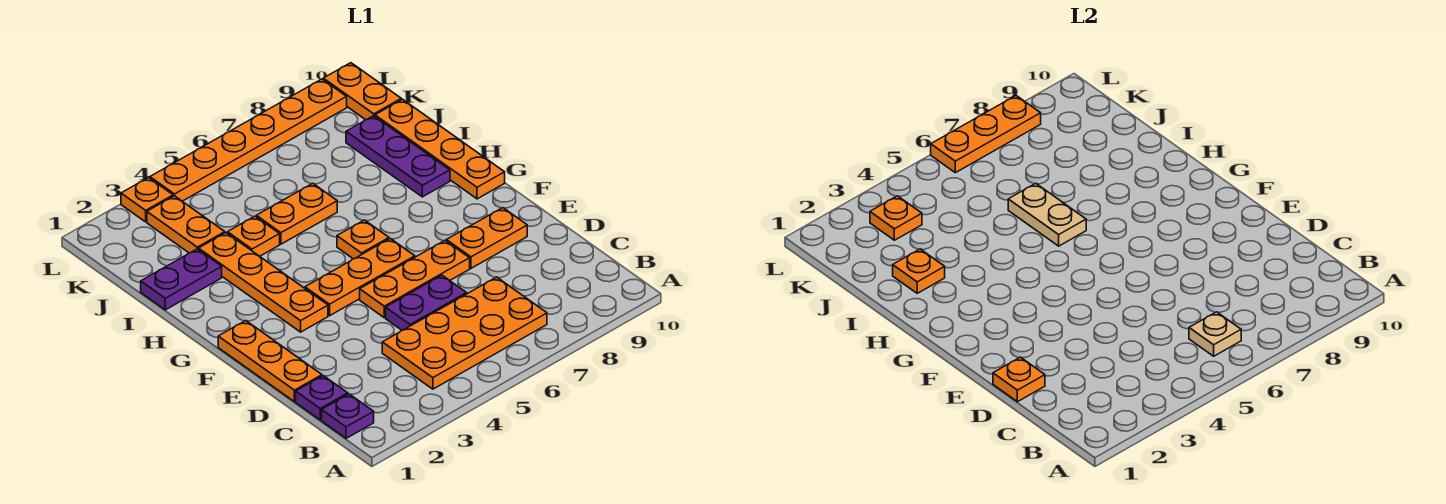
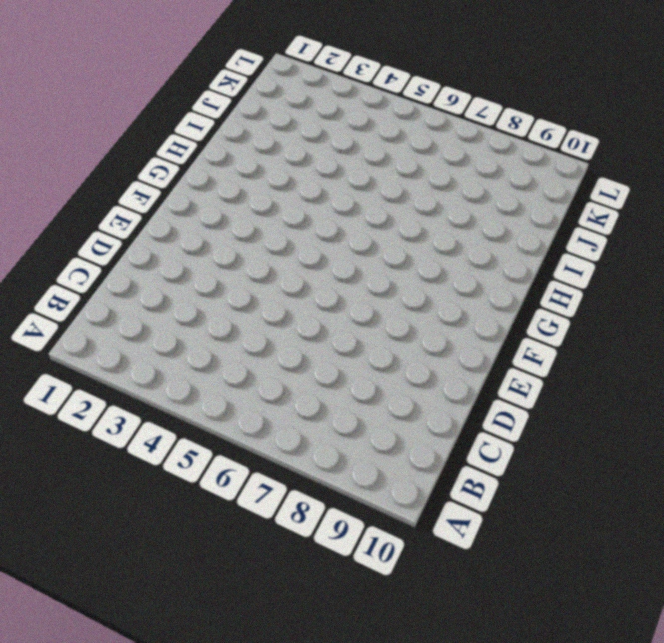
none -> purple 1x1 plate [322,394,374,438]
none -> orange 2x4 plate [382,277,547,389]
none -> purple 1x1 plate [296,376,348,420]

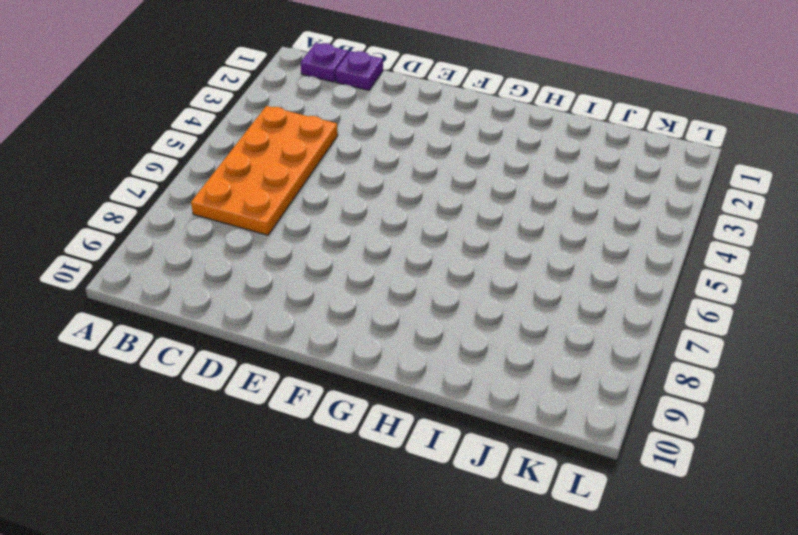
none -> orange 1x3 plate [218,321,322,402]
none -> purple 1x2 plate [386,275,467,330]
none -> orange 1x3 plate [360,241,470,318]

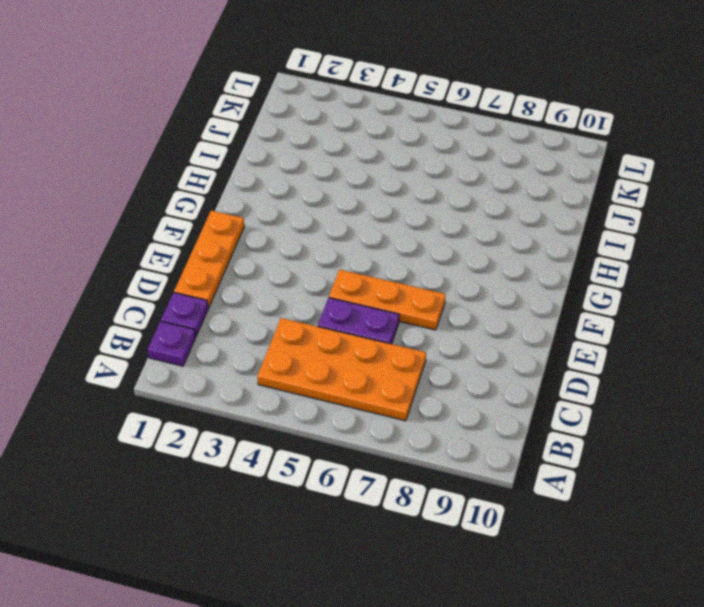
none -> orange 1x2 plate [446,208,527,268]
none -> orange 1x4 plate [199,233,328,332]
none -> orange 1x3 plate [305,239,415,316]

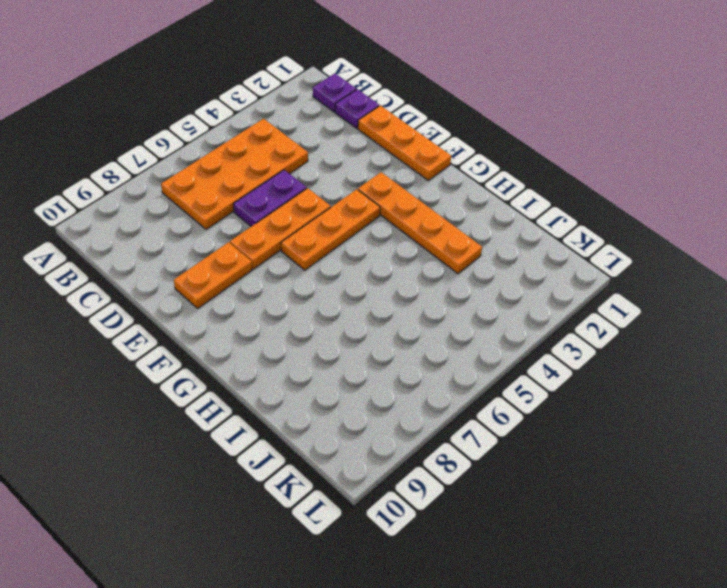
none -> orange 1x1 plate [337,220,389,259]
none -> orange 1x4 plate [375,99,505,199]
none -> purple 1x3 plate [346,116,450,197]

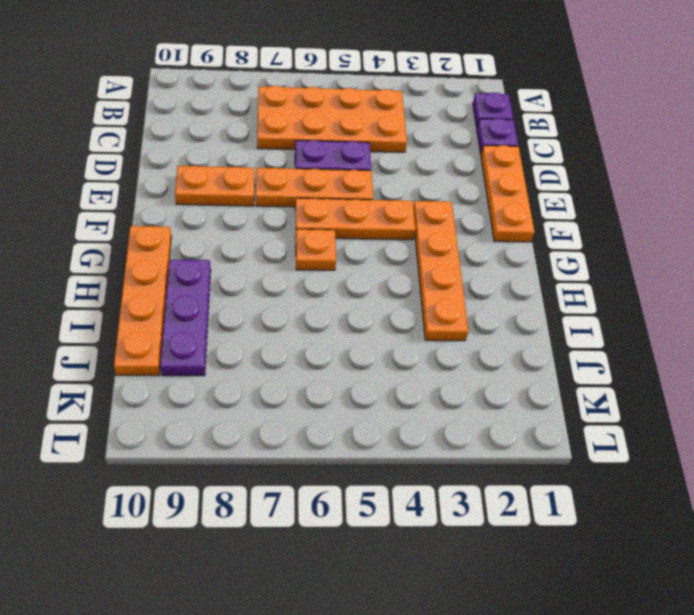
none -> purple 1x2 plate [141,249,222,310]
none -> orange 1x1 plate [227,216,280,256]
none -> orange 1x2 plate [256,183,337,244]

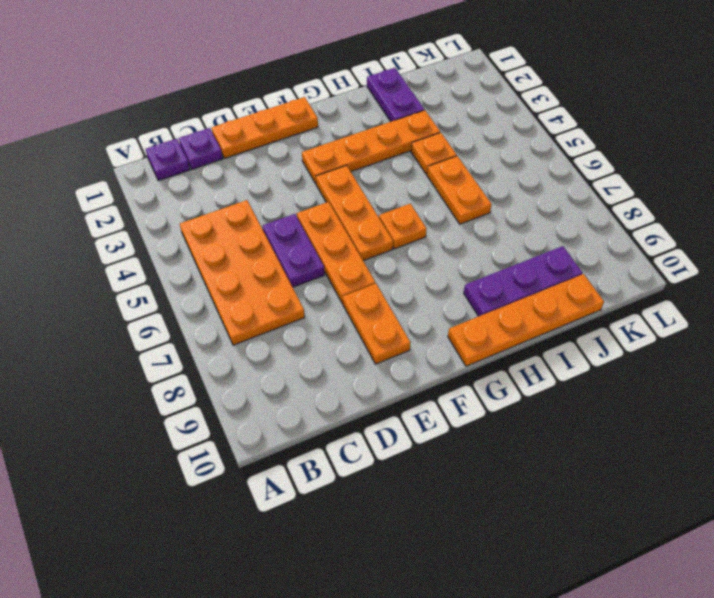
none -> orange 1x2 plate [147,196,225,253]
none -> orange 1x2 plate [323,63,401,120]
none -> orange 1x1 plate [121,178,173,222]

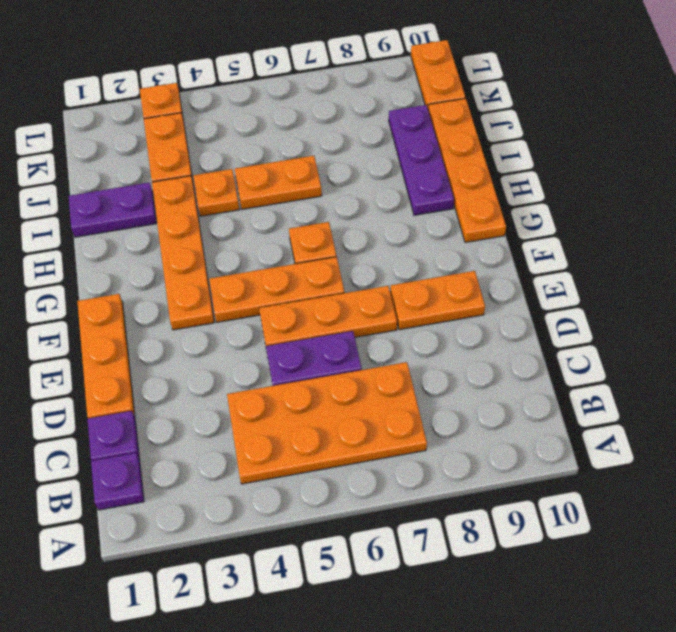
none -> orange 1x6 plate [150,79,347,201]
none -> tan 1x1 plate [1189,312,1241,356]
none -> orange 1x1 plate [993,357,1045,402]

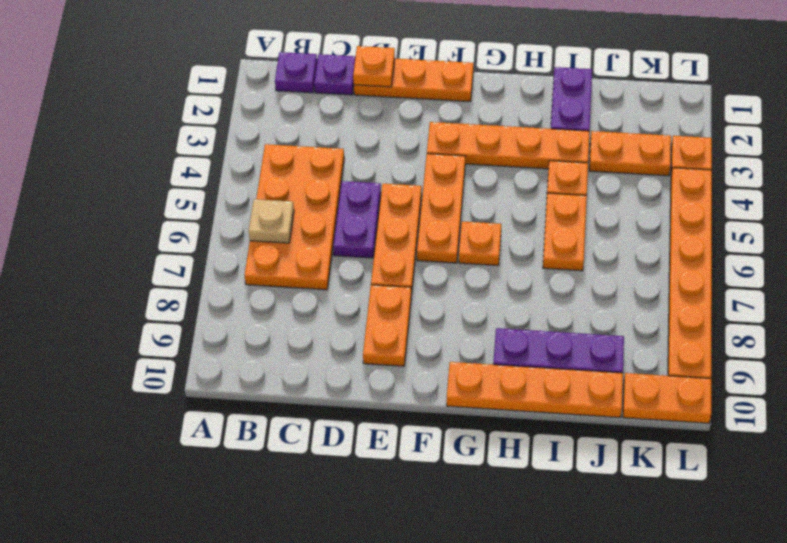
none -> tan 1x2 plate [1008,183,1086,246]
none -> orange 1x1 plate [893,249,945,293]
none -> orange 1x1 plate [870,196,922,240]

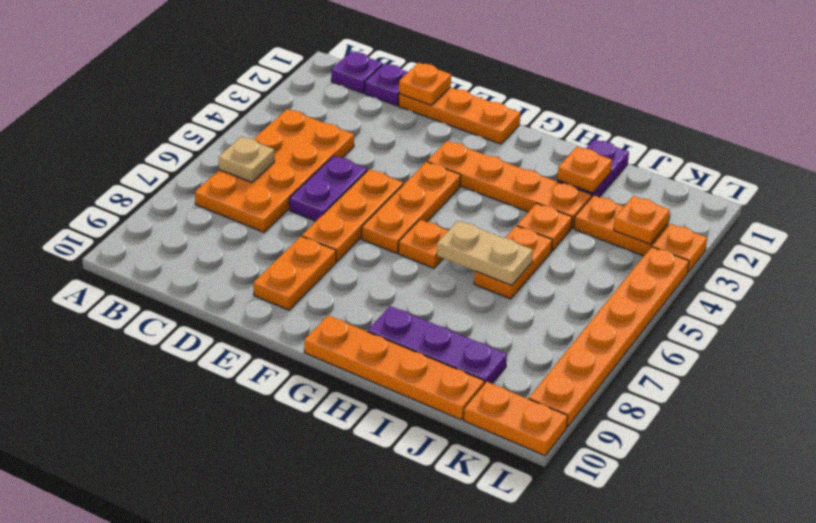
none -> orange 1x3 plate [931,96,1041,173]

